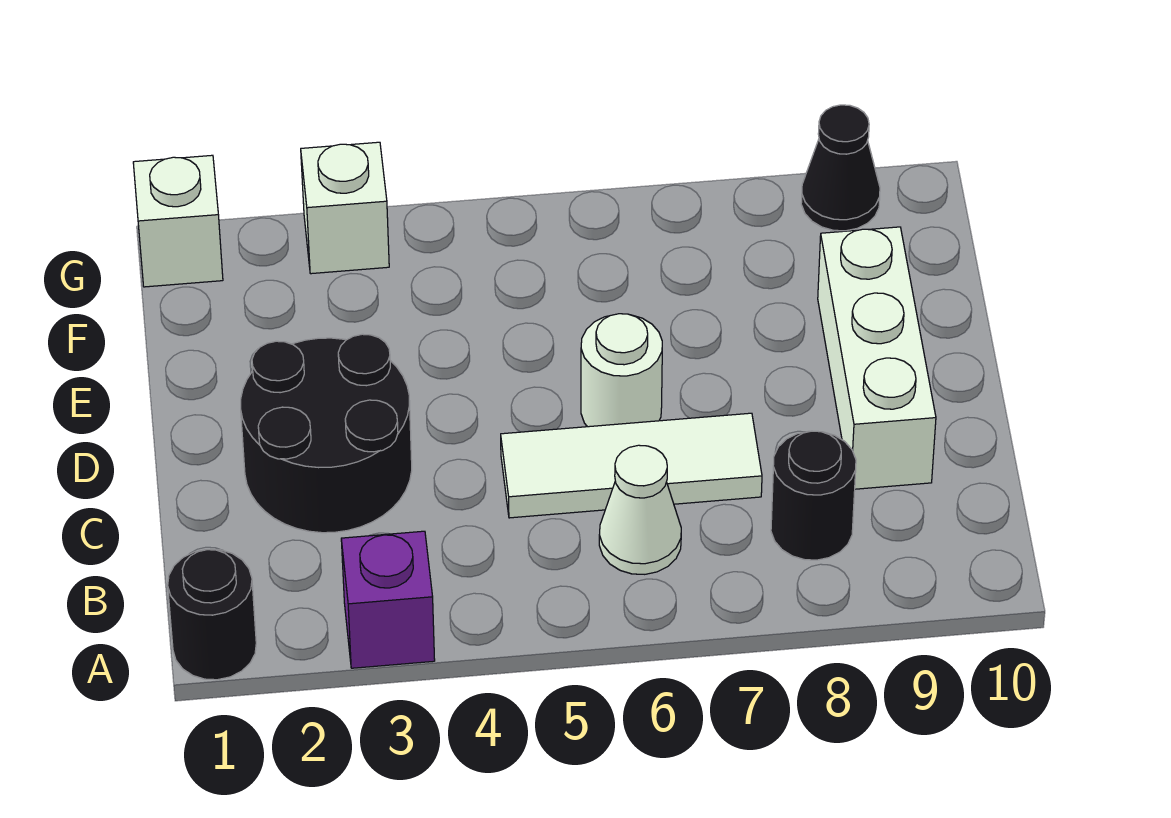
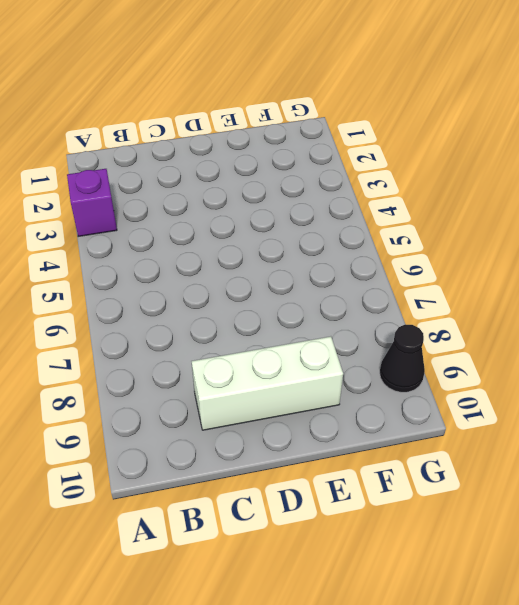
none -> black 1x1 round brick [168,549,256,680]
none -> white 1x1 cone [599,445,681,574]

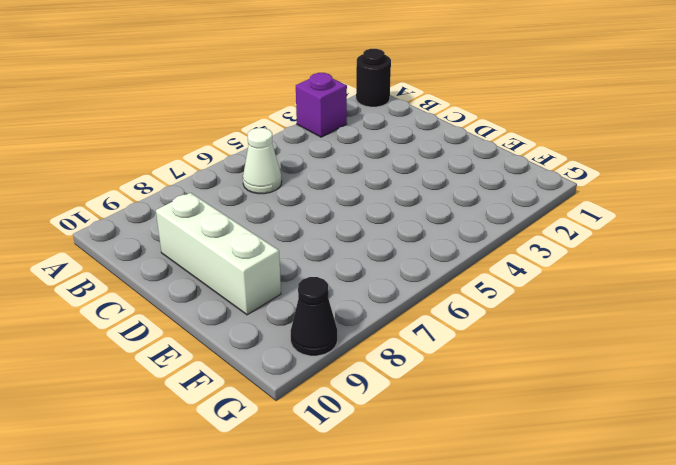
none -> black 1x1 round brick [771,431,856,560]
none -> black 2x2 round brick [241,334,412,533]

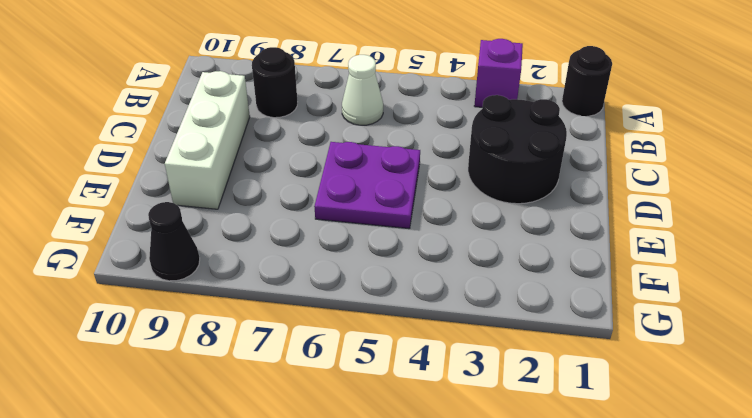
purple 2x2 plate [314,142,420,229] -> white 1x1 round brick [581,314,662,427]
none -> white 1x3 tile [501,413,762,518]
none -> white 1x1 brick [133,155,223,287]

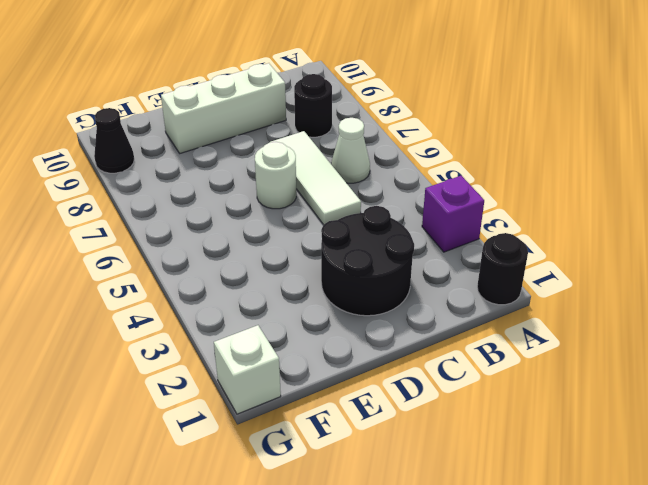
none -> white 1x1 brick [301,142,389,274]

